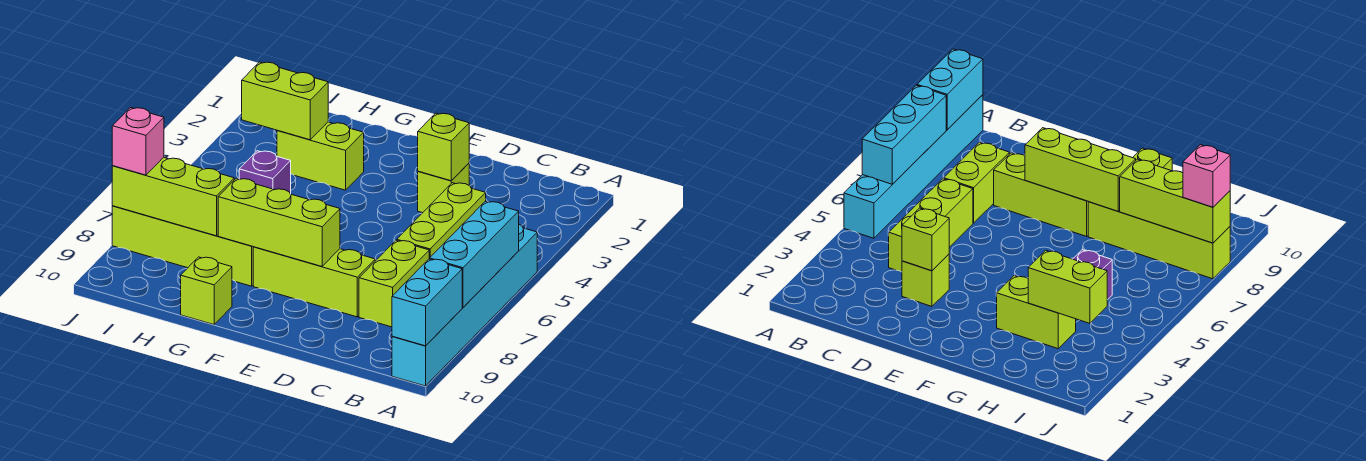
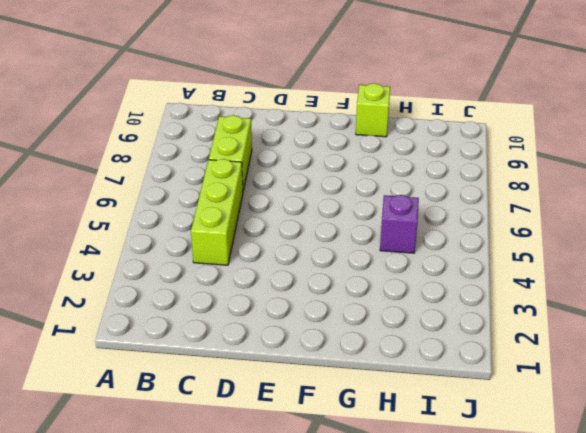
none -> cyan 1x6 brick [392,225,537,386]
none -> lime 1x1 brick [418,163,469,213]
none -> lime 1x3 brick [253,247,375,317]

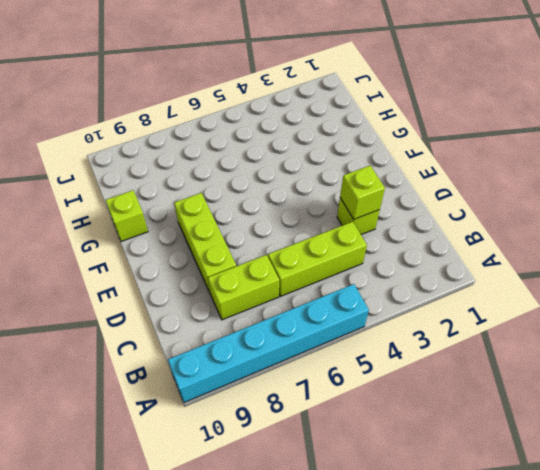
none -> lime 1x2 brick [277,122,364,190]
none -> lime 1x4 brick [112,206,253,286]
none -> purple 1x1 brick [239,151,291,194]

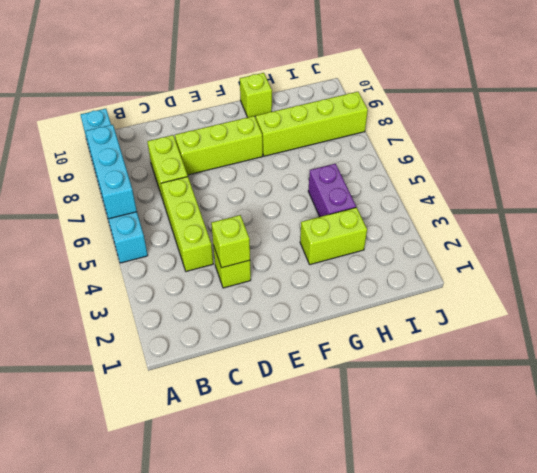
purple 1x2 brick [308,164,356,217] -> purple 1x1 brick [239,151,291,194]
none -> cyan 1x2 brick [392,259,462,346]
none -> lime 1x3 brick [218,178,340,266]
none -> lime 1x2 brick [242,62,328,140]

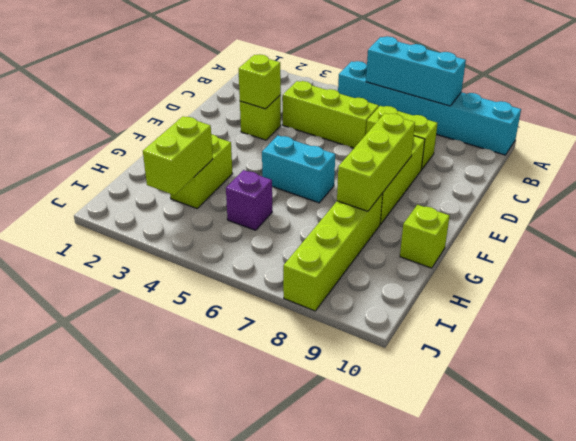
cyan 1x2 brick [262,136,335,203] -> cyan 1x2 brick moved to [392,259,462,346]
none -> lime 1x3 brick [112,157,234,236]
none -> pink 1x1 brick [112,108,164,175]

